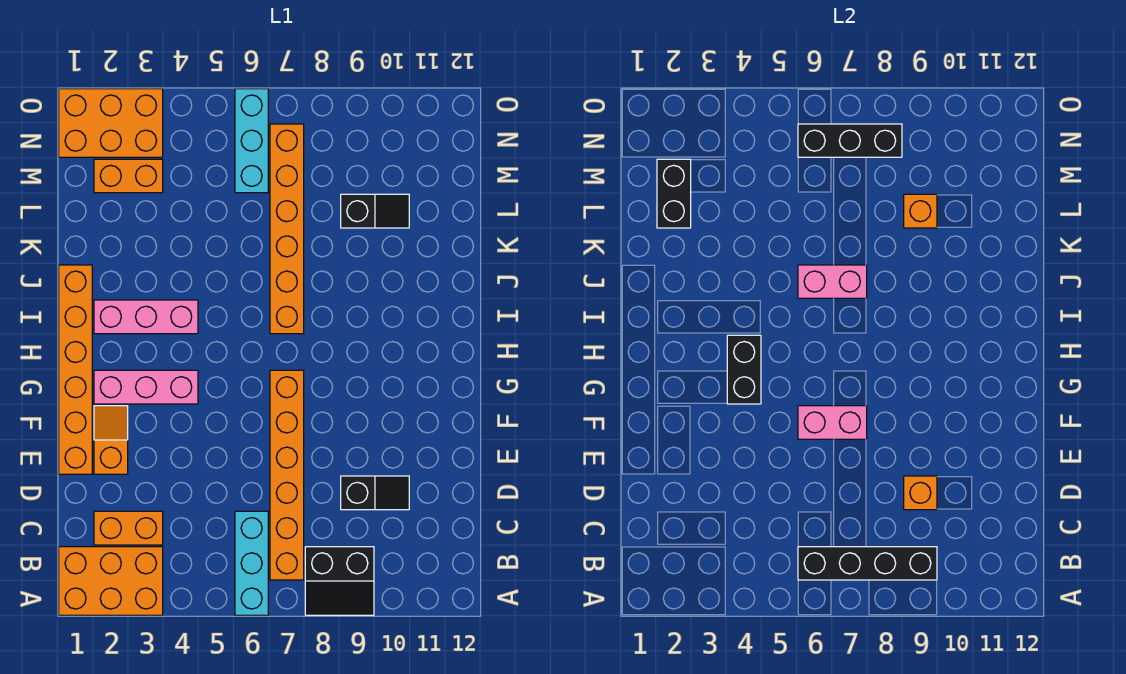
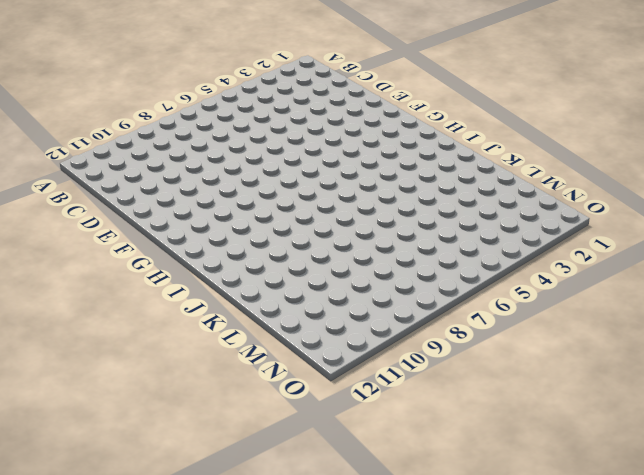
none -> orange 2x3 brick [59,547,163,615]
none -> cyan 1x3 brick [235,511,268,615]
none -> black 2x2 slope [305,547,374,615]

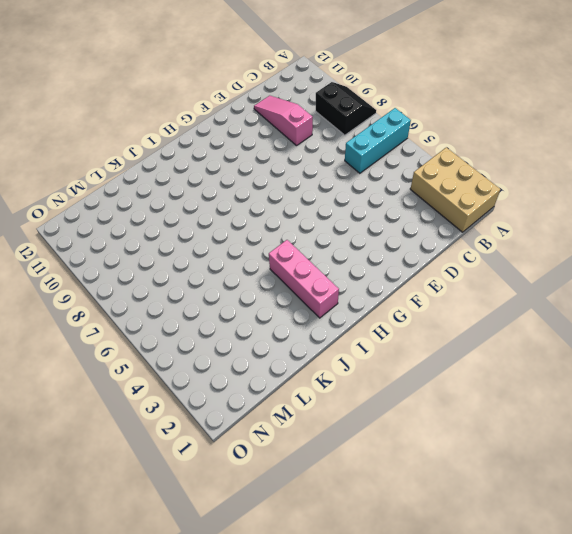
tan 2x3 brick [410,147,500,232] -> orange 2x3 brick [59,547,163,615]
pink 1x3 slope [254,96,313,146] -> black 1x2 slope [341,476,409,510]
none -> orange 1x6 brick [270,370,304,580]
none -> orange 1x2 brick [94,511,163,545]
none -> orange 1x6 brick [59,265,92,474]

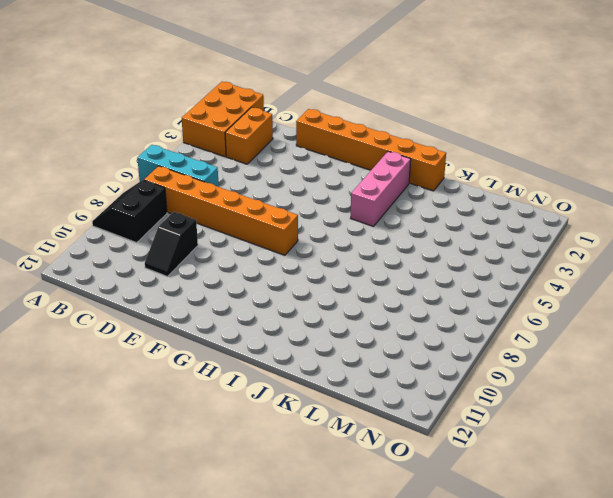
none -> orange 1x2 slope [94,406,128,474]
none -> pink 1x3 brick [94,370,198,404]
none -> orange 1x6 brick [270,124,304,334]

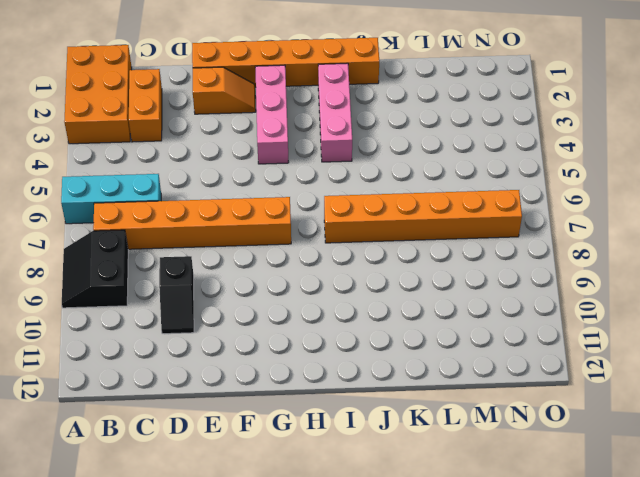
none -> black 1x2 slope [341,194,409,228]
none -> orange 1x2 brick [94,159,163,193]
none -> cyan 1x3 brick [235,89,268,193]

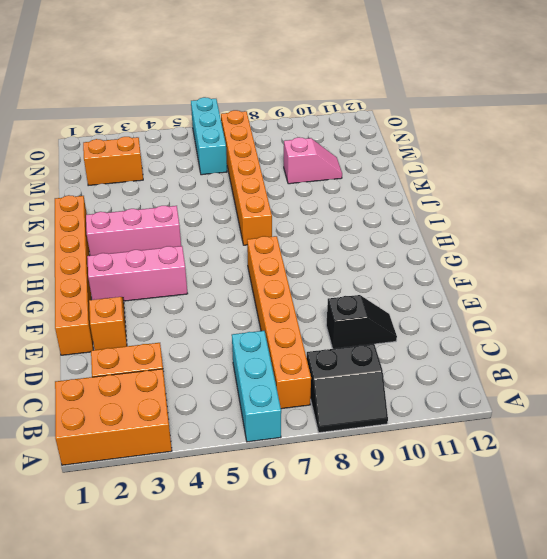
pink 1x2 slope [284,137,342,184] -> black 1x2 slope [341,194,409,228]
none -> orange 2x3 brick [59,89,163,157]
none -> black 1x4 brick [798,547,937,580]
none -> orange 1x1 brick [904,476,937,510]

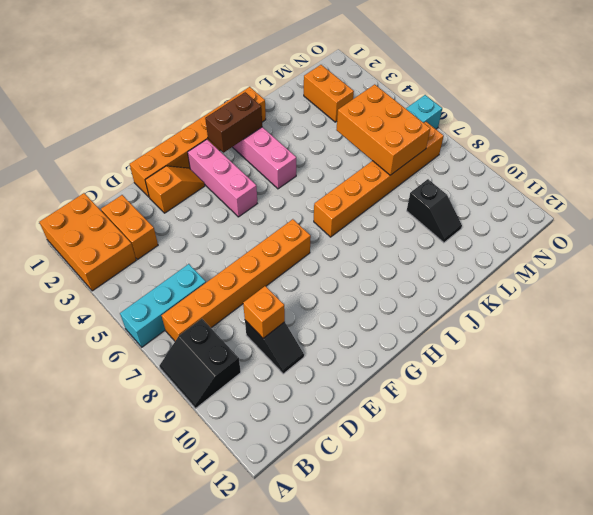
brown 1x2 brick [205,92,262,153] -> none
orange 2x3 brick [336,84,430,175] -> orange 2x3 brick moved to [59,89,163,157]
none -> black 1x4 brick [798,547,937,580]
none -> pink 1x2 brick [798,406,867,439]
none -> black 1x2 brick [727,335,761,404]

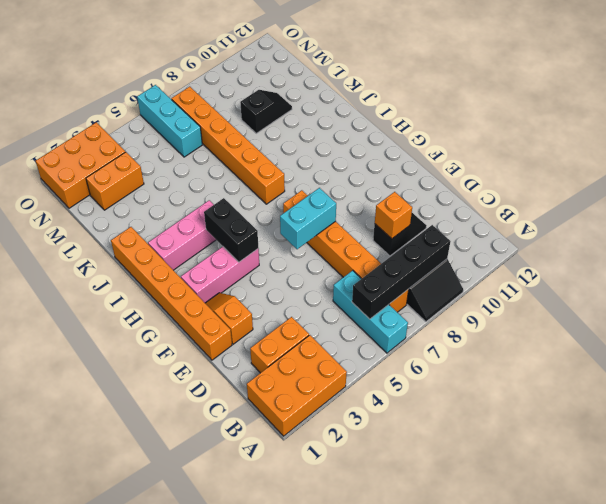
cyan 1x2 brick [280,188,336,249] -> pink 1x2 brick [798,406,867,439]
none -> pink 1x2 brick [798,265,867,298]
none -> black 1x2 brick [657,159,691,228]
none -> orange 1x1 brick [904,194,937,228]

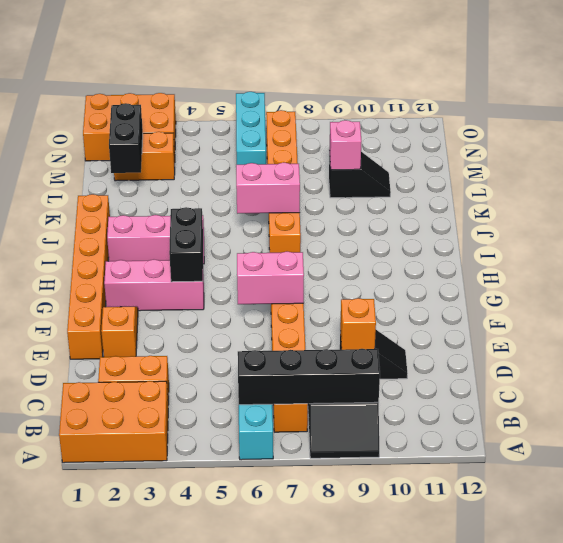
pink 1x1 brick [329,120,362,170] -> orange 1x1 brick [904,194,937,228]
none -> black 1x3 brick [798,124,902,157]

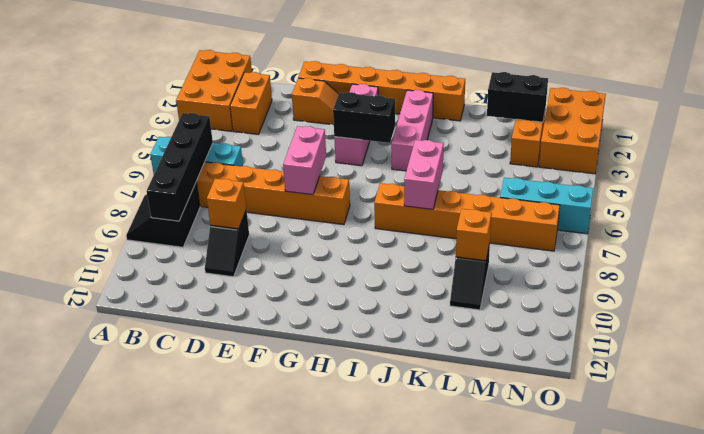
none -> black 1x3 brick [798,124,902,157]

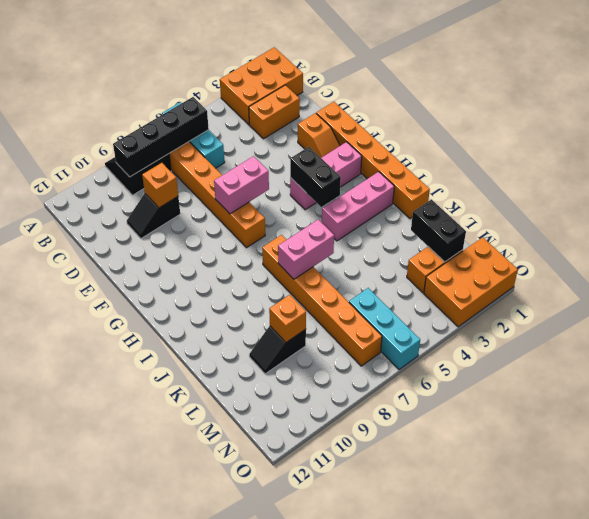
none -> black 1x3 brick [798,124,902,157]

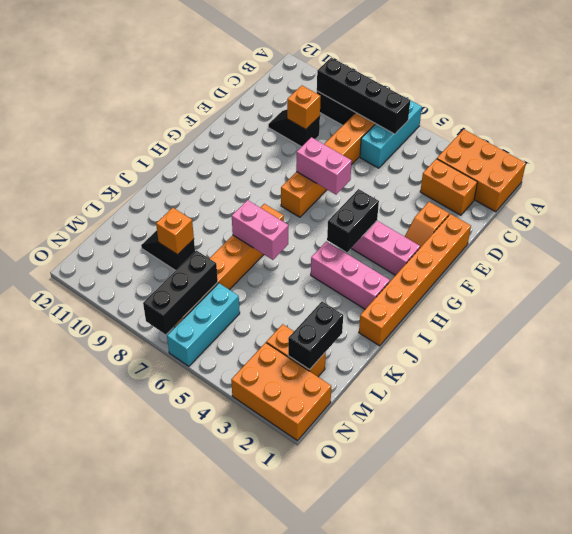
black 1x3 brick [143,251,218,334] -> black 1x3 brick turned to [798,124,902,157]

